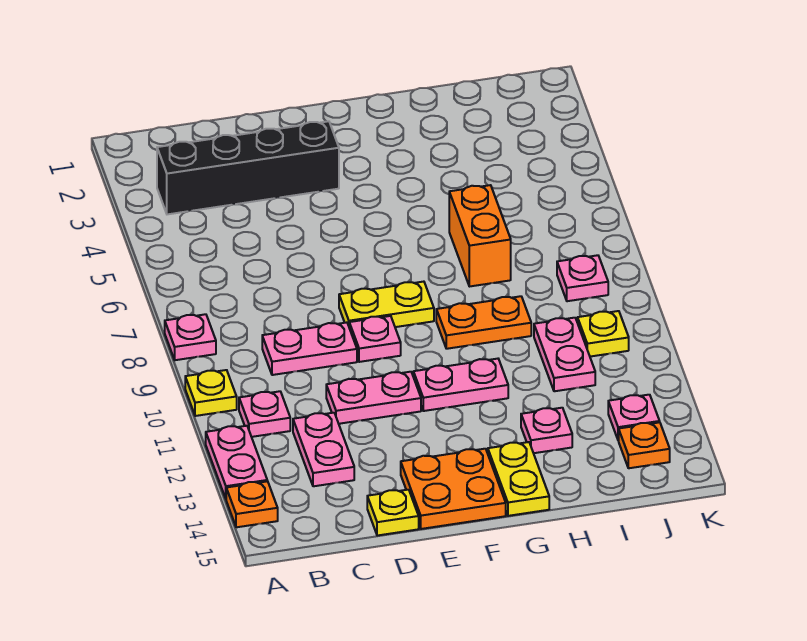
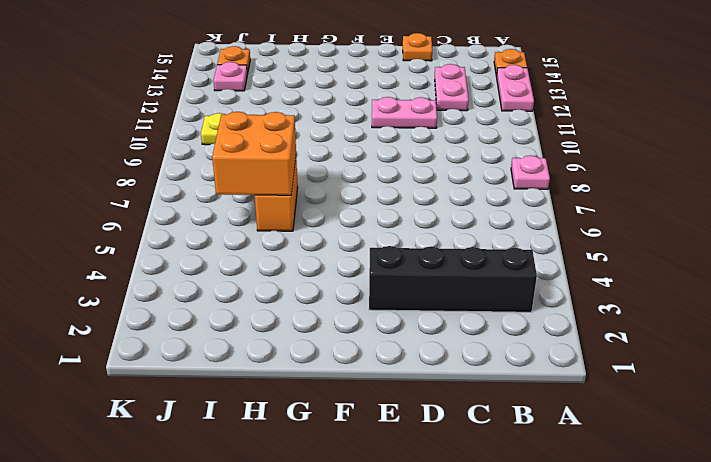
orange 1x1 plate [403,33,432,61] -> yellow 1x1 plate [367,490,419,536]
orange 2x2 brick [212,112,296,195] -> none
none -> yellow 1x1 plate [185,370,237,416]
none -> pink 1x1 plate [239,391,290,437]
none -> pink 1x2 plate [262,323,357,375]

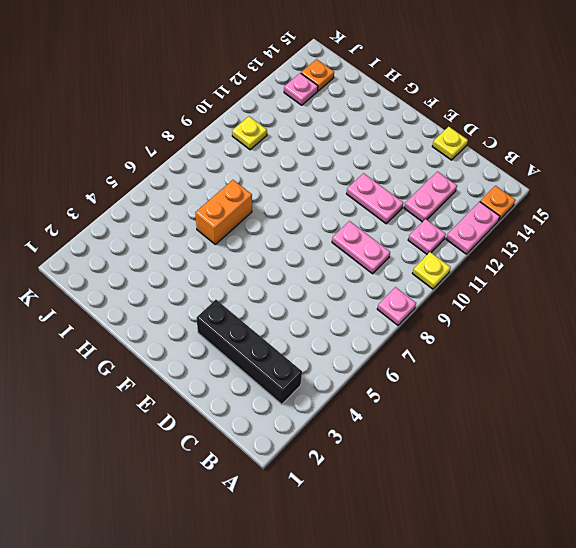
none -> yellow 1x2 plate [339,282,434,327]
none -> pink 1x1 plate [349,316,401,362]
none -> orange 2x2 plate [401,449,506,529]

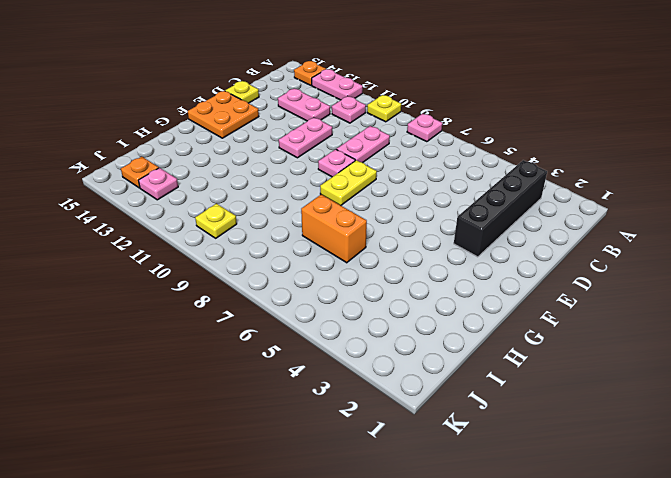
none -> pink 1x2 plate [413,359,508,411]
none -> orange 1x2 plate [436,296,531,349]
none -> yellow 1x2 plate [488,442,549,516]

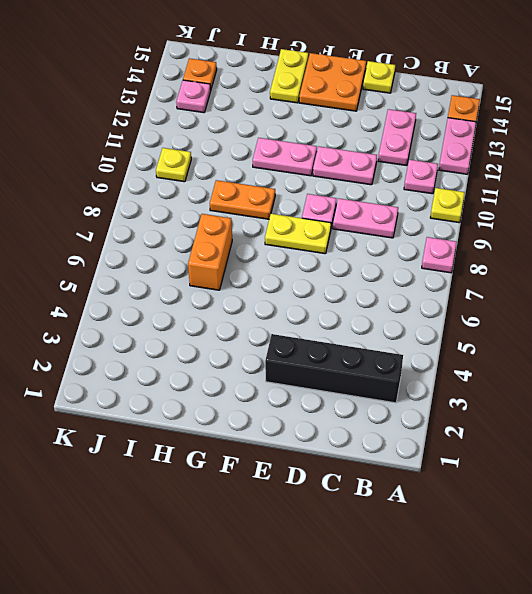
none -> pink 1x1 plate [521,408,572,453]
none -> pink 1x2 plate [534,318,595,391]
none -> pink 1x1 plate [557,255,608,301]

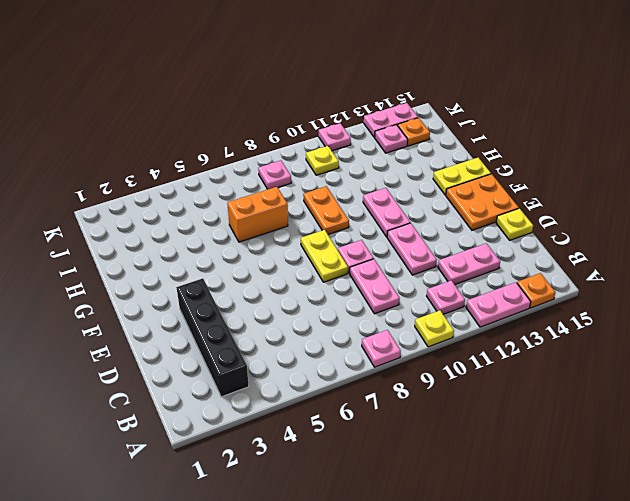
pink 1x1 plate [319,123,351,151] -> pink 1x1 plate moved to [521,408,572,453]
pink 1x2 plate [364,103,418,137] -> pink 1x2 plate moved to [534,318,595,391]

